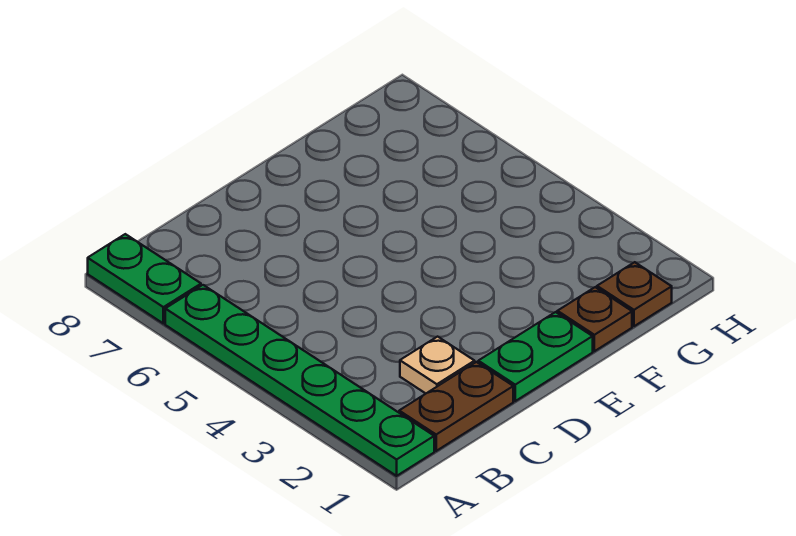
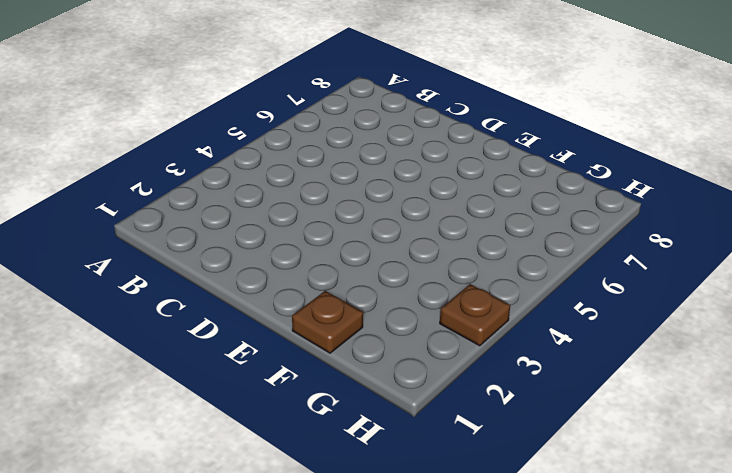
brown 1x1 plate [440,284,510,346] -> brown 1x1 plate moved to [597,262,672,326]
none -> green 1x6 plate [165,285,434,476]
none -> green 1x2 plate [88,234,201,324]

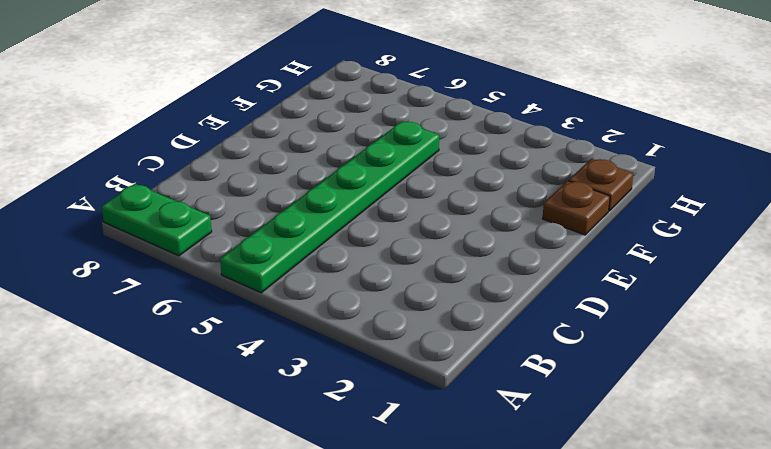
green 1x6 plate [220,122,439,293] -> green 1x6 plate turned to [165,285,434,476]
none -> brown 1x2 plate [399,362,513,451]
none -> tan 1x1 plate [400,337,475,393]

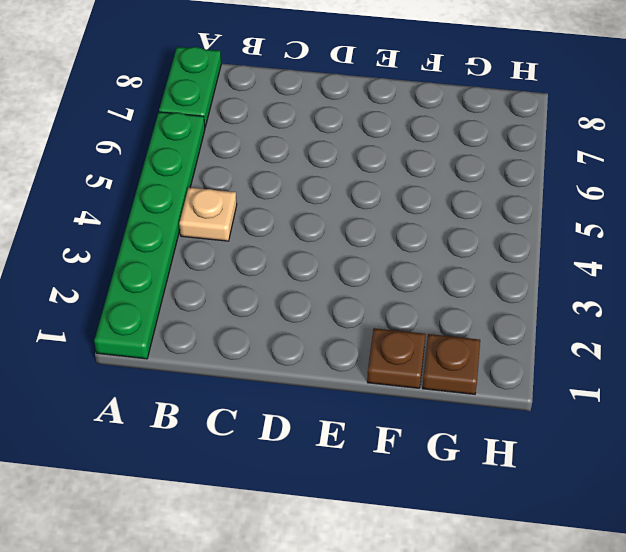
tan 1x1 plate [179,187,237,241] -> tan 1x1 plate moved to [400,337,475,393]
none -> brown 1x2 plate [399,362,513,451]
none -> green 1x2 plate [478,312,593,401]

